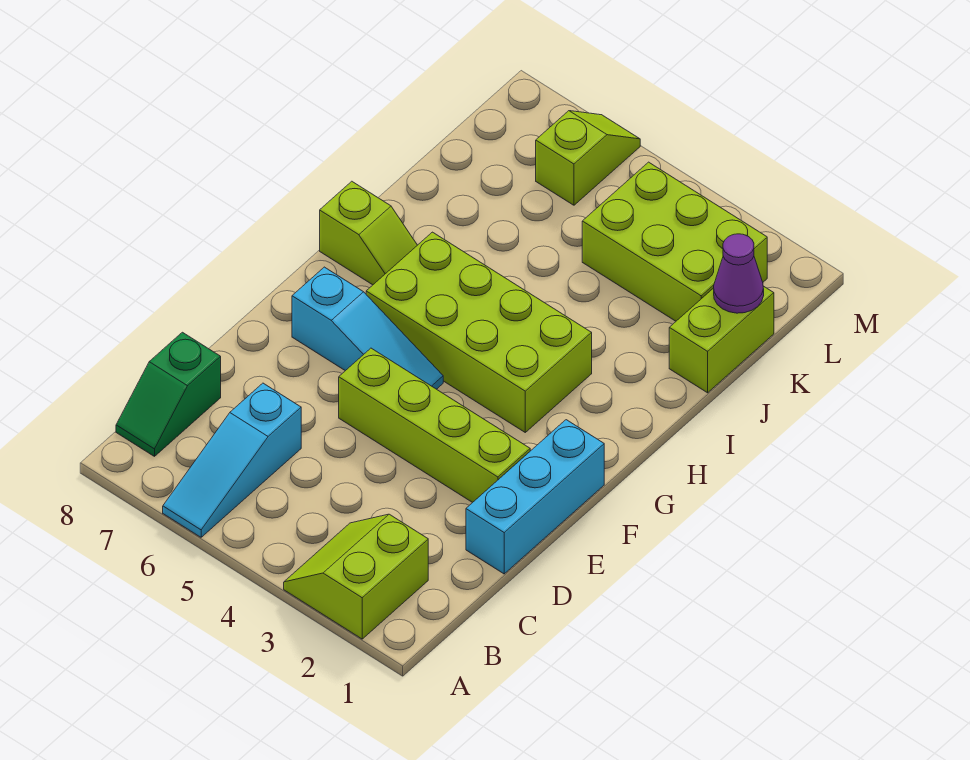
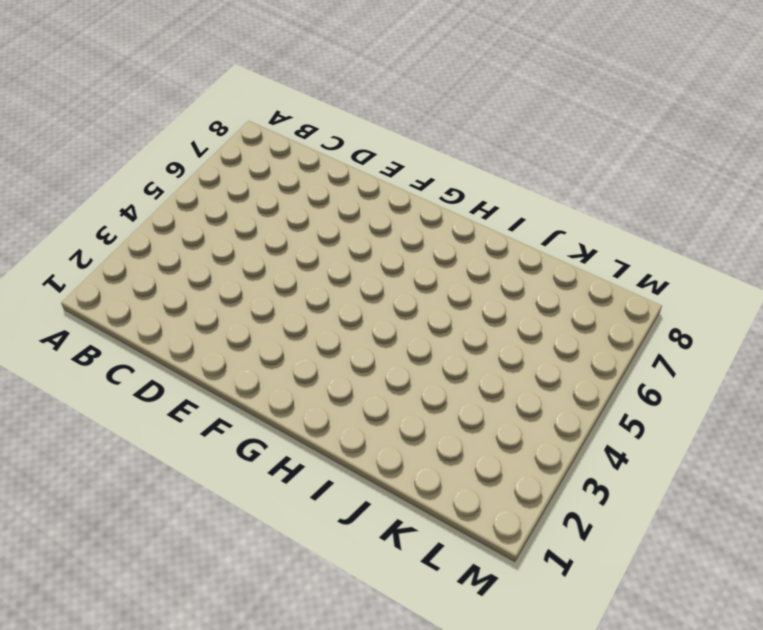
none -> lime 2x2 slope [284,514,428,639]
none -> cyan 1x3 slope [163,383,301,537]
none -> green 1x2 slope [116,332,221,456]

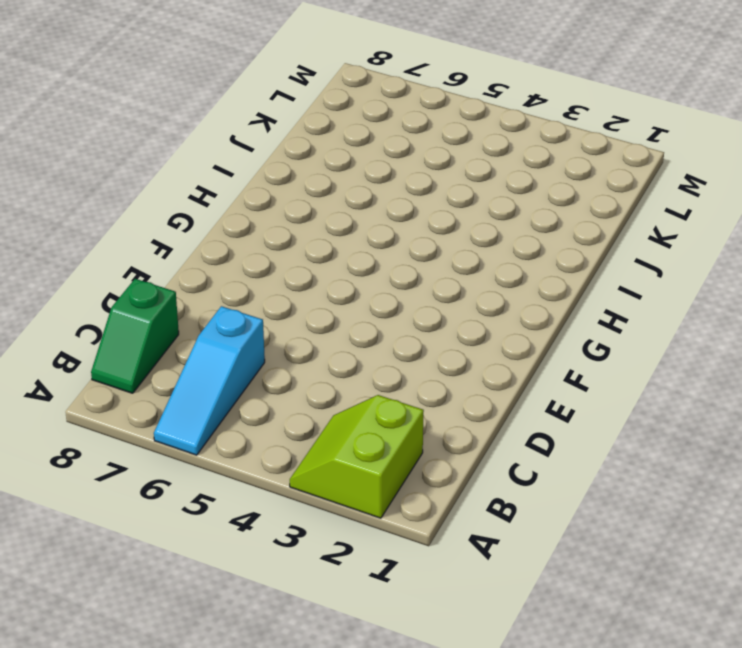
none -> cyan 1x3 brick [466,420,604,574]
none -> lime 1x4 brick [339,348,530,503]
none -> cyan 1x3 slope [292,267,443,389]

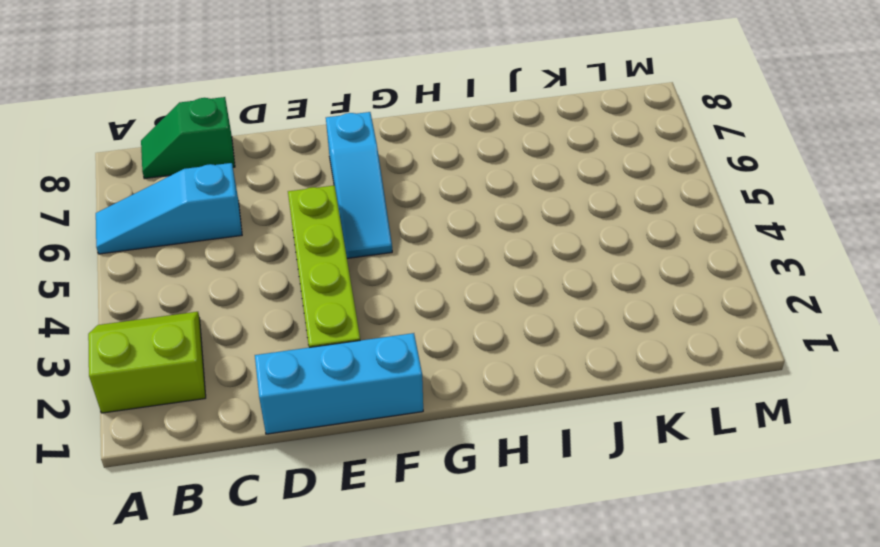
none -> lime 2x4 brick [366,232,592,432]
none -> lime 1x2 slope [320,181,417,285]
none -> lime 1x2 brick [669,286,774,393]

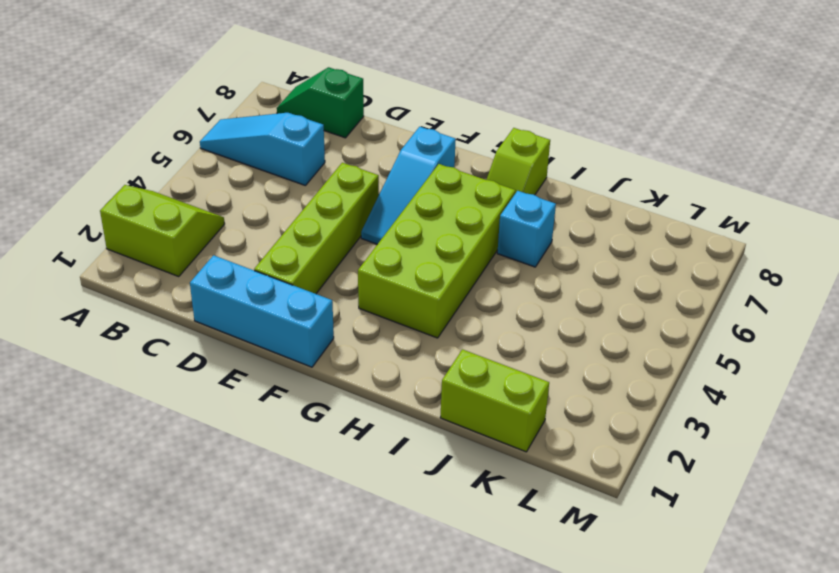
cyan 1x1 brick [497,191,556,267] -> none
none -> lime 2x3 brick [582,162,767,321]
none -> lime 1x2 slope [536,111,640,205]
none -> purple 1x1 cone [714,234,764,313]

